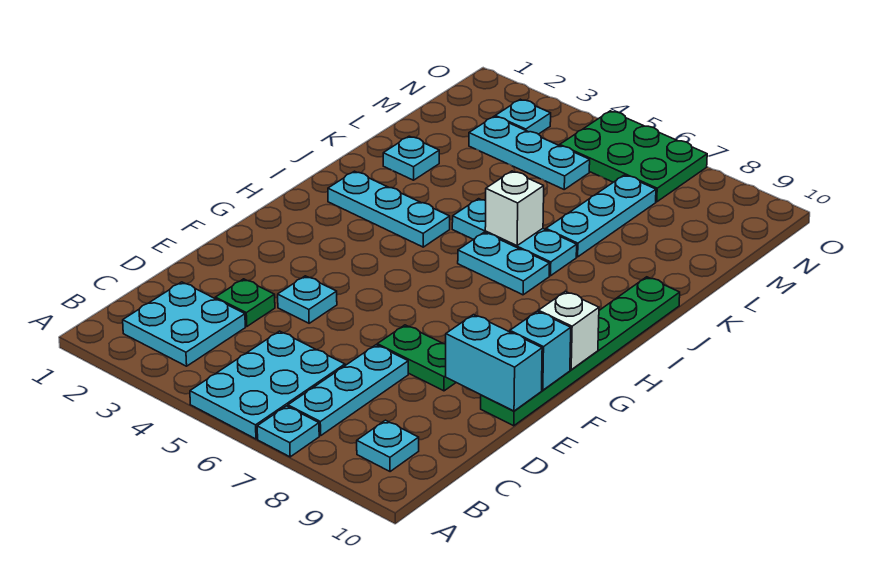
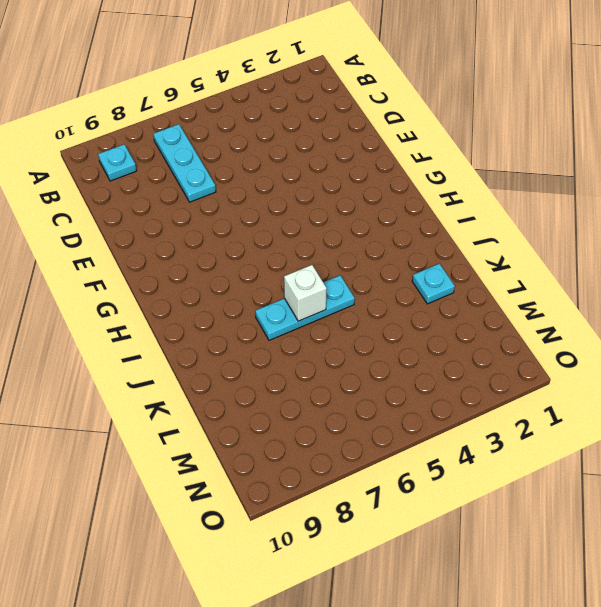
none -> cyan 2x3 plate [190,331,345,439]
none -> cyan 1x1 plate [257,406,319,457]
none -> cyan 2x2 plate [123,282,245,366]

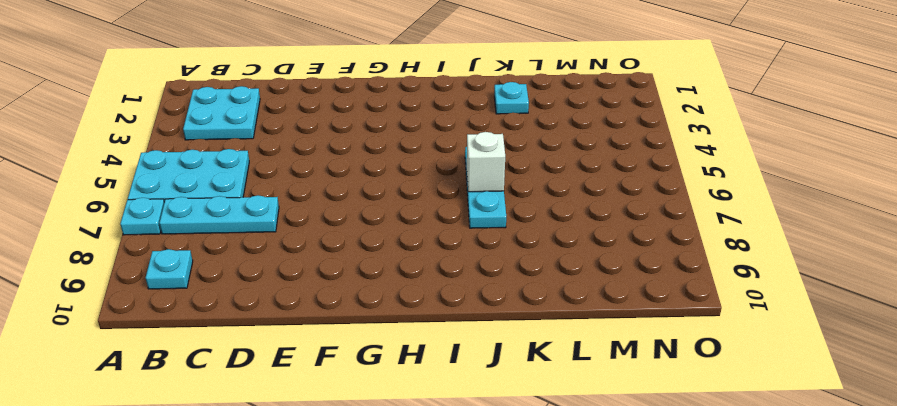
none -> green 1x1 plate [215,279,275,327]
none -> cyan 1x1 plate [278,276,337,323]
none -> green 1x2 plate [377,325,456,391]

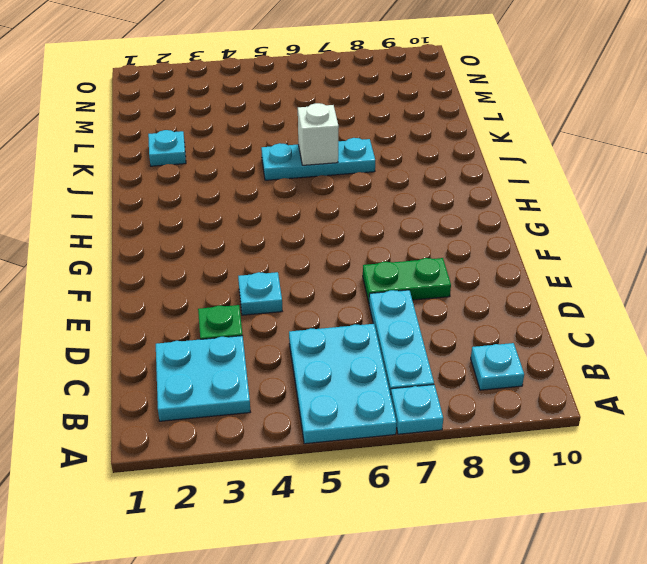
none -> green 1x6 plate [481,277,680,426]
none -> cyan 1x3 plate [328,171,450,247]
none -> cyan 1x2 plate [458,232,550,295]

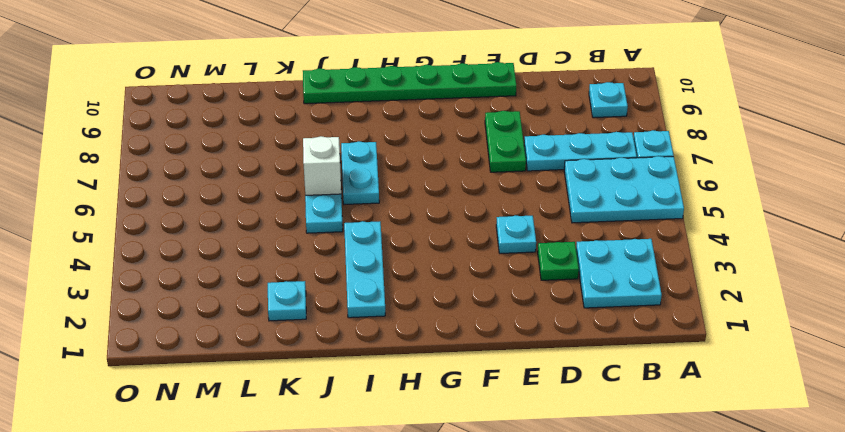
none -> cyan 1x3 plate [546,175,656,257]
none -> cyan 1x3 plate [469,116,590,189]
none -> cyan 1x1 plate [495,99,551,134]

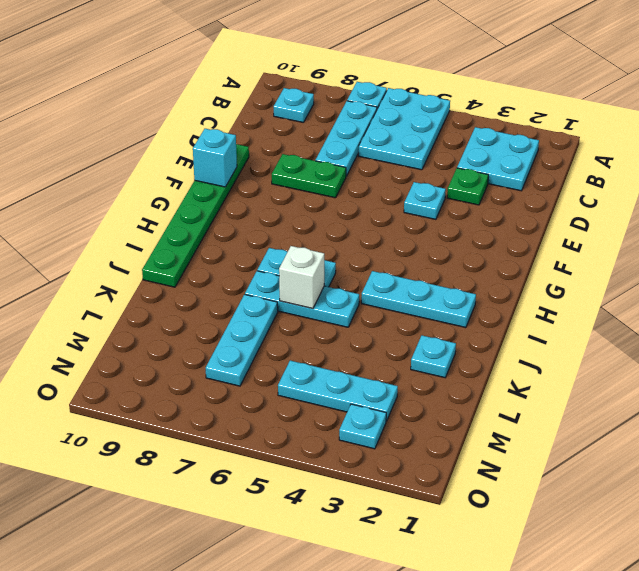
none -> green 2x3 plate [560,111,707,202]
none -> cyan 1x2 brick [446,315,542,411]
none -> white 1x1 brick [539,292,599,370]

